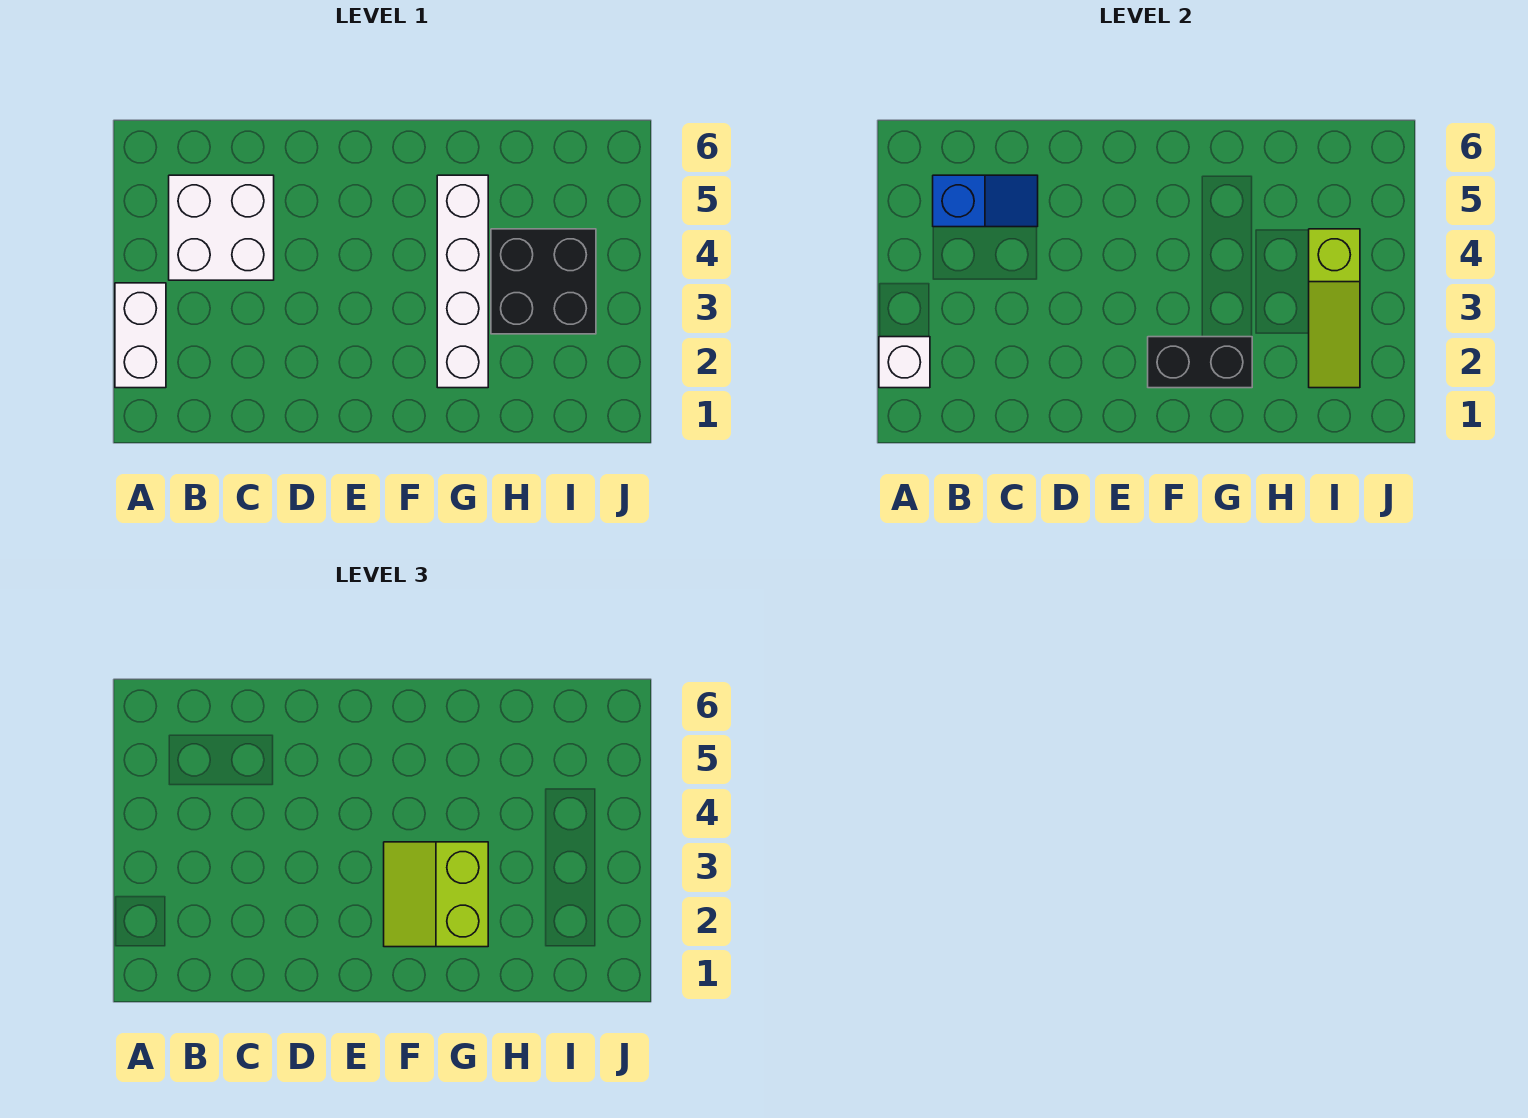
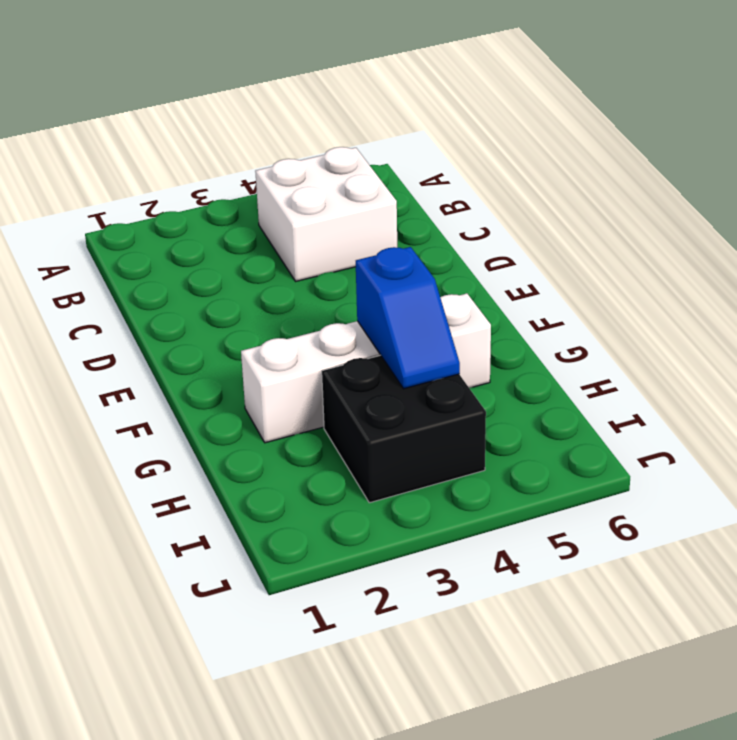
blue 1x2 slope [356,247,460,389] -> blue 1x2 slope moved to [933,175,1038,227]
none -> white 1x2 brick [115,283,166,388]
none -> white 1x1 brick [879,337,930,388]

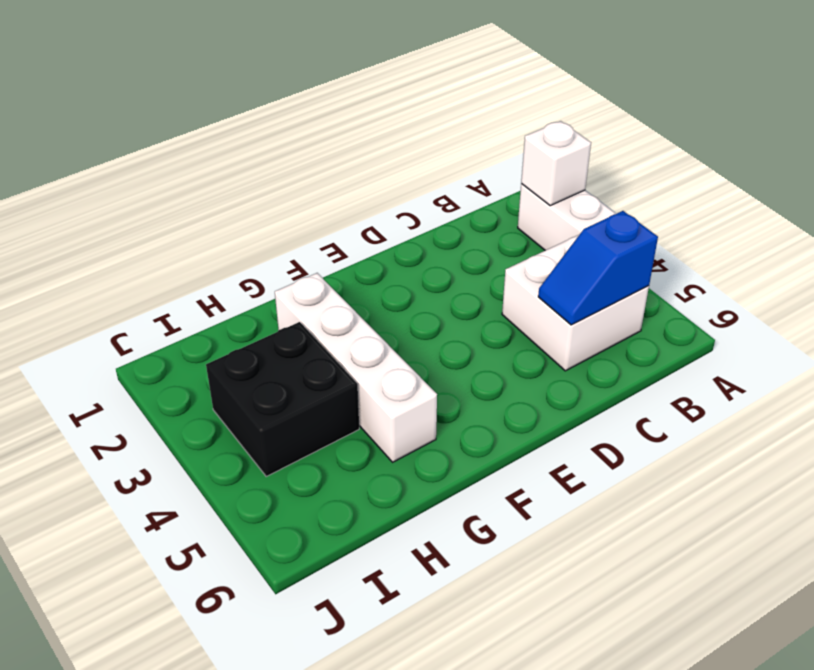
none -> black 1x2 brick [1148,337,1252,388]
none -> lime 1x3 slope [1309,229,1360,388]

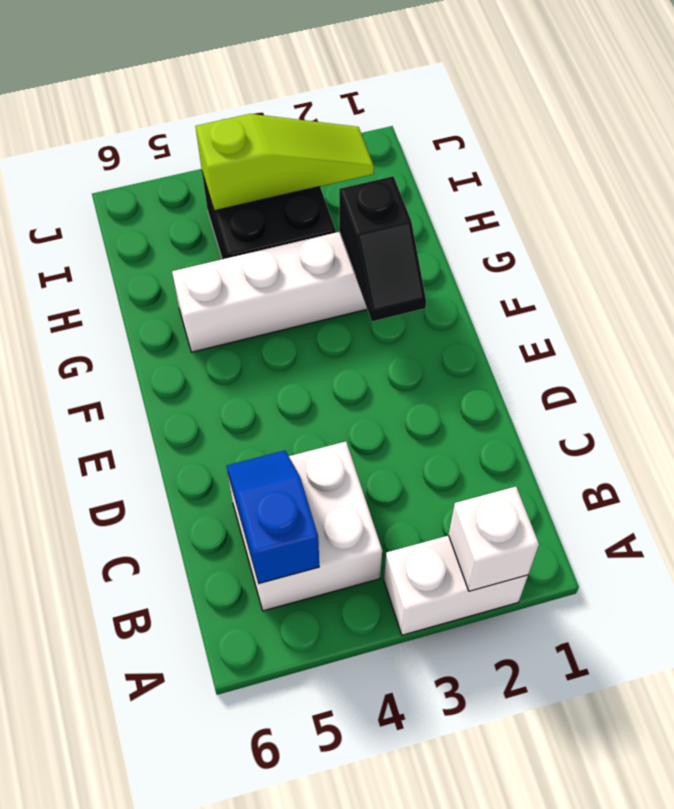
black 1x2 slope [339,176,426,321] -> black 1x2 brick [1148,337,1252,388]
none -> lime 2x2 slope [384,842,488,947]

